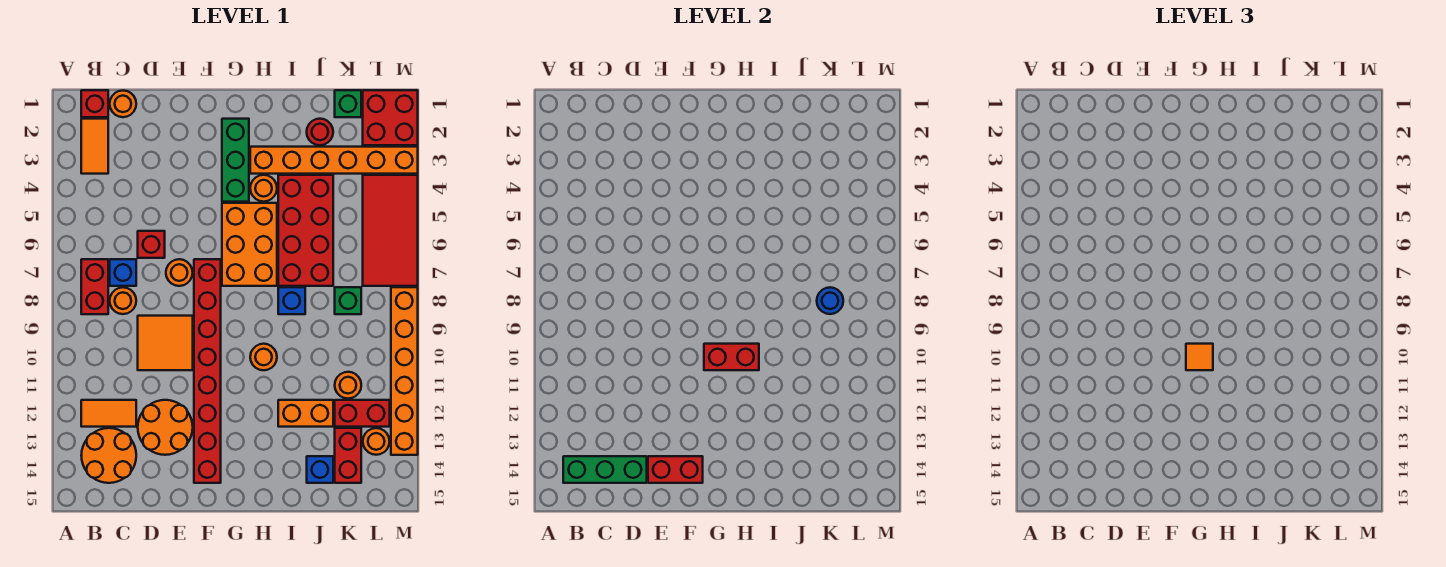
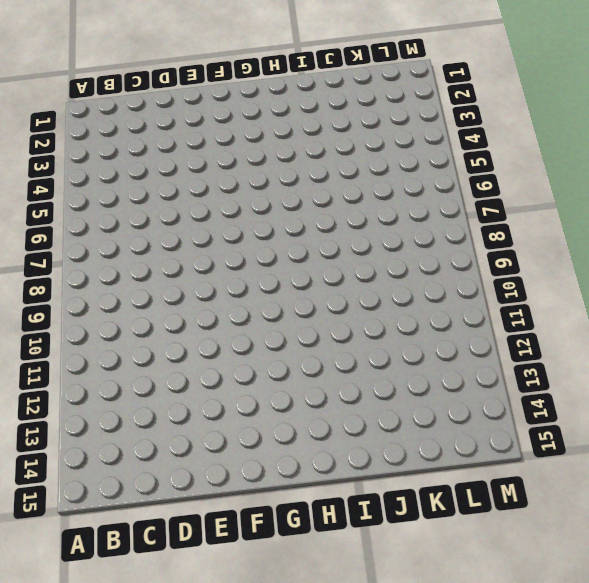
none -> red 1x1 brick [81,90,108,117]
none -> orange 1x2 tile [81,119,108,174]
none -> red 1x2 brick [81,259,108,314]
none -> orange 1x2 tile [81,400,136,427]

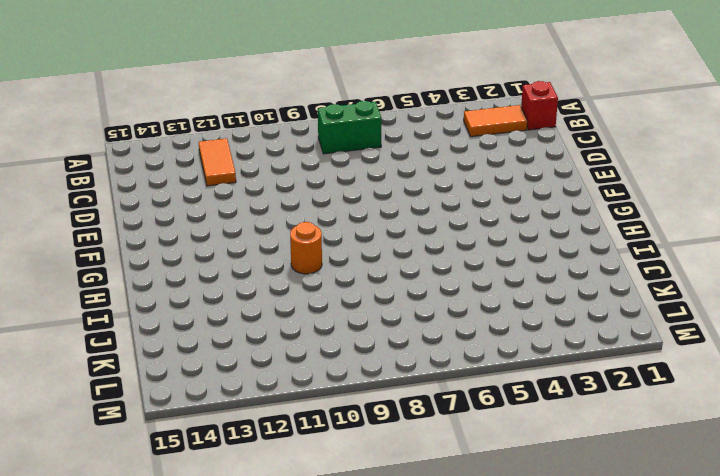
green 1x2 brick [318,101,382,154] -> red 1x2 brick [81,259,108,314]
none -> orange 2x2 round brick [81,428,136,483]
none -> orange 1x1 round brick [110,91,136,117]
none -> blue 1x1 brick [110,259,136,286]
none -> orange 1x1 round brick [110,287,136,314]

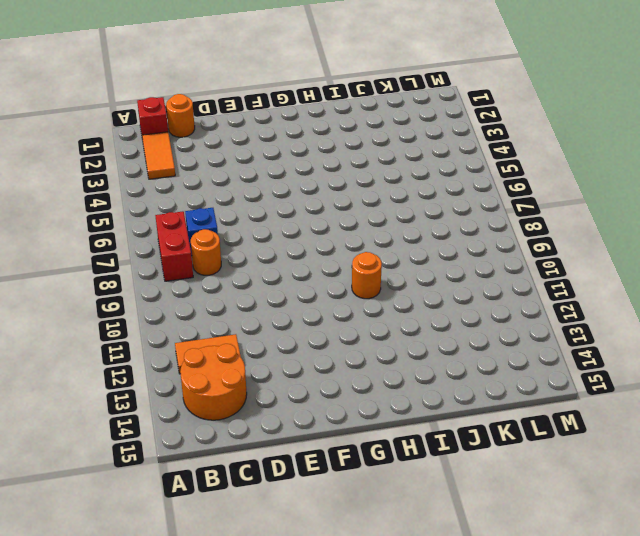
none -> red 1x1 brick [138,231,165,258]
none -> orange 2x2 tile [138,316,193,370]
none -> orange 2x2 round brick [138,400,193,455]
none -> orange 1x1 round brick [166,259,193,286]

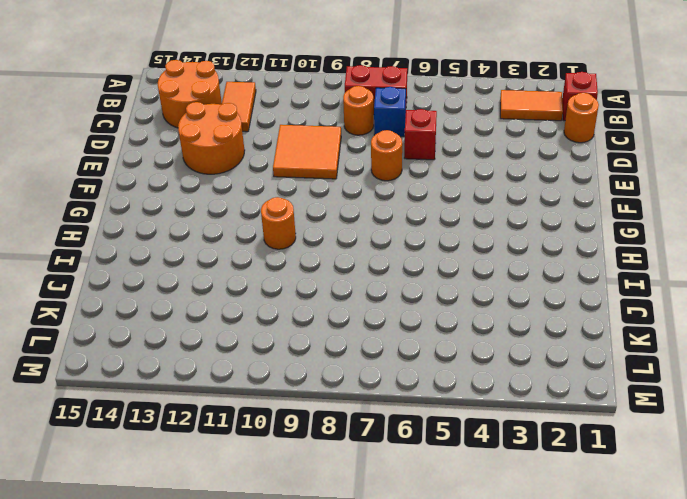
none -> red 1x8 brick [194,259,221,483]
none -> green 1x3 brick [222,119,249,202]
none -> orange 2x3 brick [222,203,277,286]
none -> orange 1x6 brick [250,147,418,174]

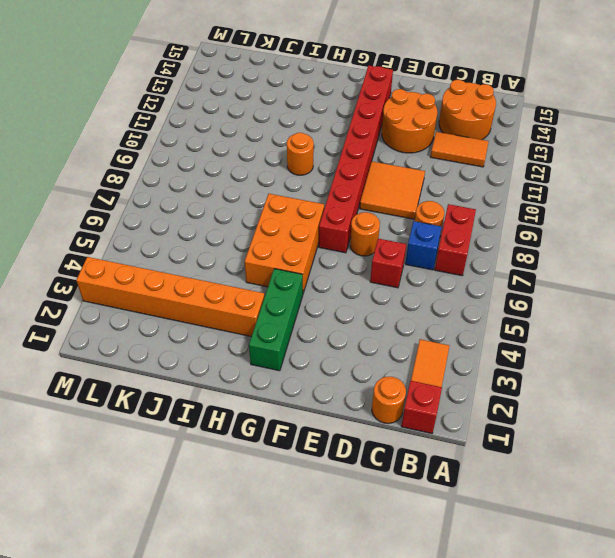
none -> orange 1x1 round brick [250,175,277,202]
none -> red 2x4 brick [278,175,333,286]
none -> blue 1x1 brick [278,287,305,314]
none -> orange 1x2 brick [278,400,333,427]

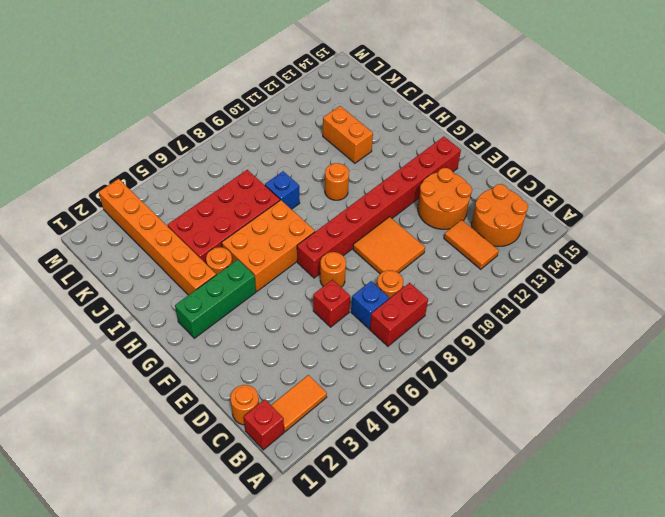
none -> red 1x1 round brick [307,119,333,145]
none -> blue 1x1 brick [307,456,333,483]
none -> green 1x1 brick [335,90,361,117]
none -> green 1x1 brick [335,287,361,314]

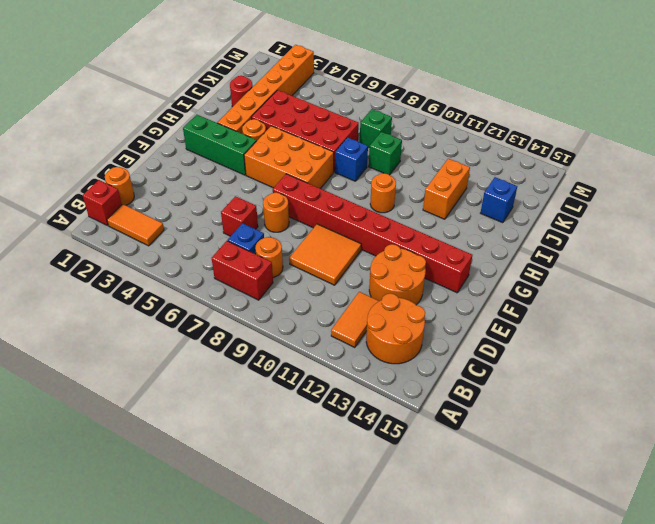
green 1x1 brick [369,132,402,175] -> green 1x1 brick moved to [335,90,361,117]
none -> orange 1x1 round brick [335,372,361,399]
none -> red 1x2 brick [335,400,390,427]
none -> red 1x2 brick [335,428,361,483]
none -> red 2x2 brick [363,90,418,145]

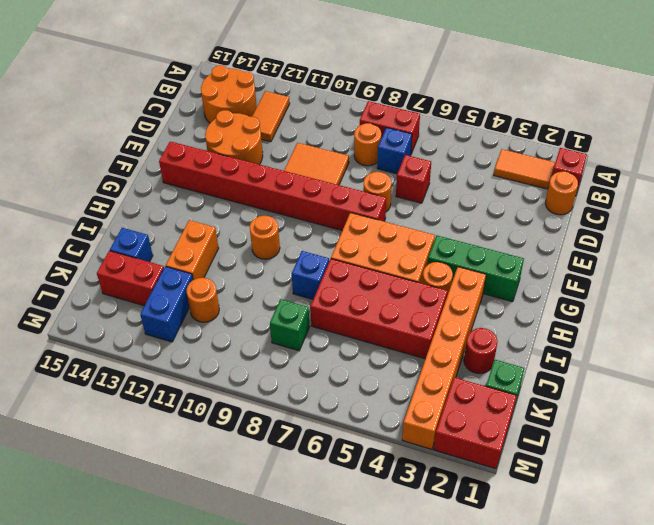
blue 1x2 brick [140,266,193,342] -> red 1x2 brick [335,400,390,427]
none -> red 2x4 tile [363,175,418,286]
none -> orange 1x1 round brick [363,428,390,455]
none -> orange 1x6 brick [391,287,418,455]
none -> green 1x3 brick [563,456,647,483]

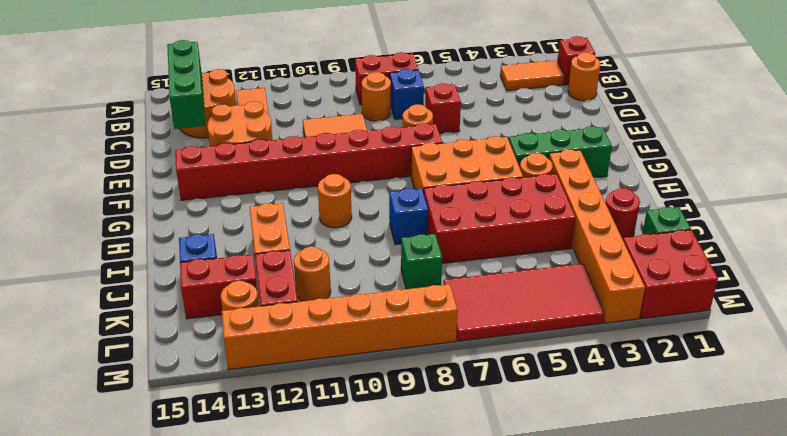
none -> red 1x2 brick [648,456,703,483]
none -> red 1x2 brick [704,344,759,370]
none -> blue 1x1 round brick [817,287,843,314]
none -> orange 1x1 tile [1186,344,1213,370]

